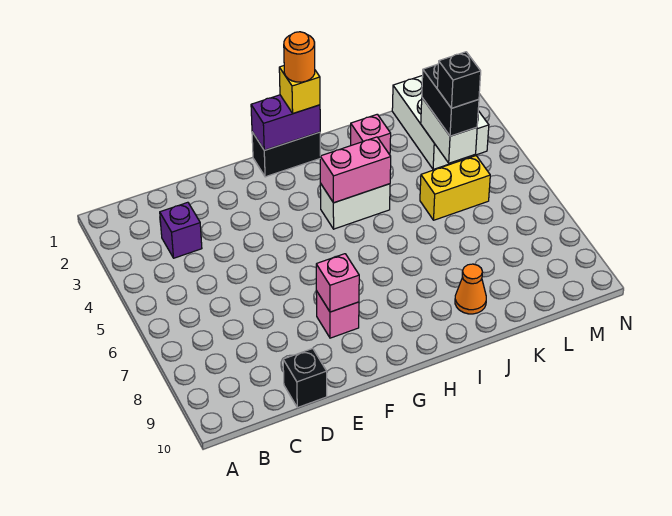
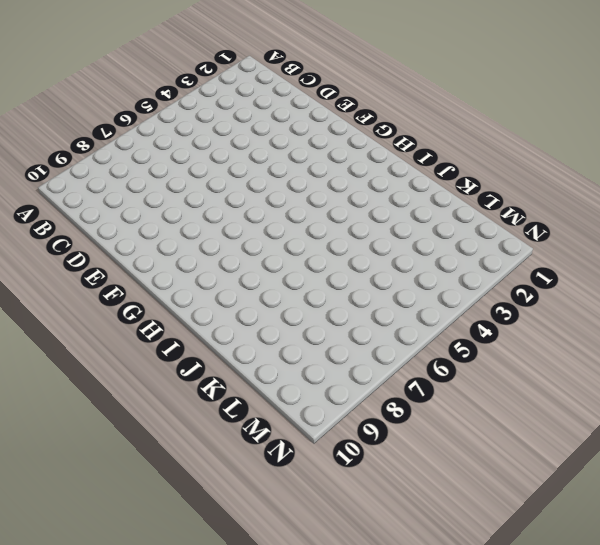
none -> purple 1x1 brick [160,202,202,258]
none -> black 1x1 brick [283,349,327,408]
none -> pink 1x1 brick [316,291,359,338]

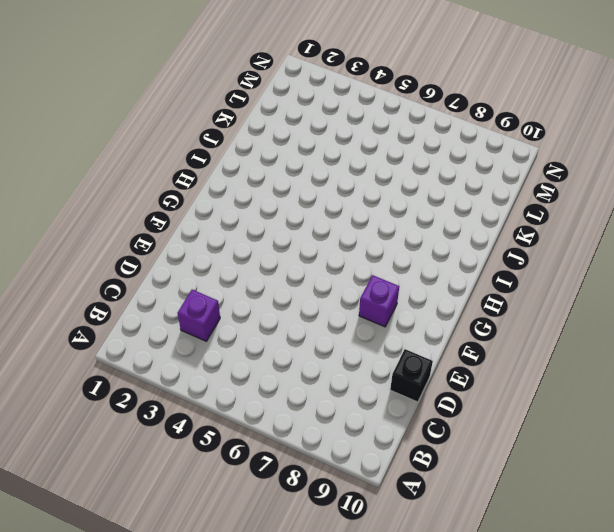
purple 1x1 brick [359,275,399,327] -> pink 1x1 brick [316,291,359,338]
none -> black 1x2 brick [252,132,320,177]
none -> white 1x2 brick [320,183,390,229]
none -> pink 1x1 brick [351,114,391,155]

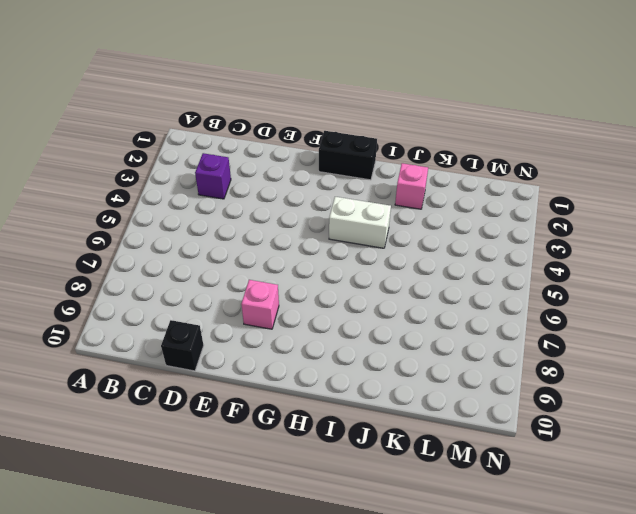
none -> orange 1x1 cone [455,264,486,314]
none -> yellow 1x2 brick [420,156,490,220]
none -> white 2x3 brick [392,75,489,169]

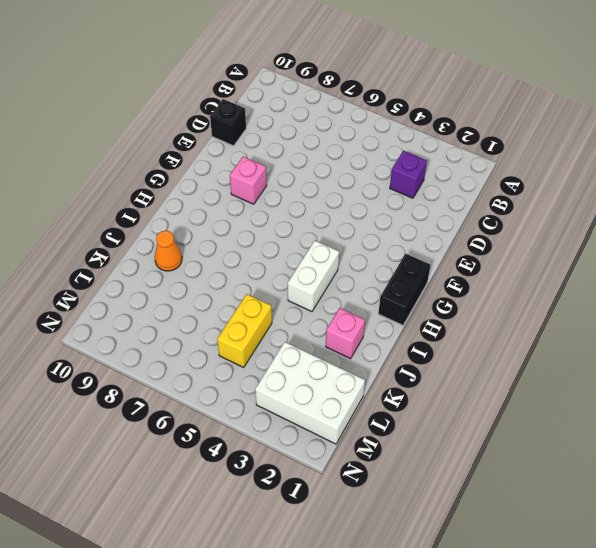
none -> pink 1x1 brick [316,254,359,312]
none -> purple 1x2 brick [251,95,320,150]
none -> pink 1x2 brick [320,137,391,203]

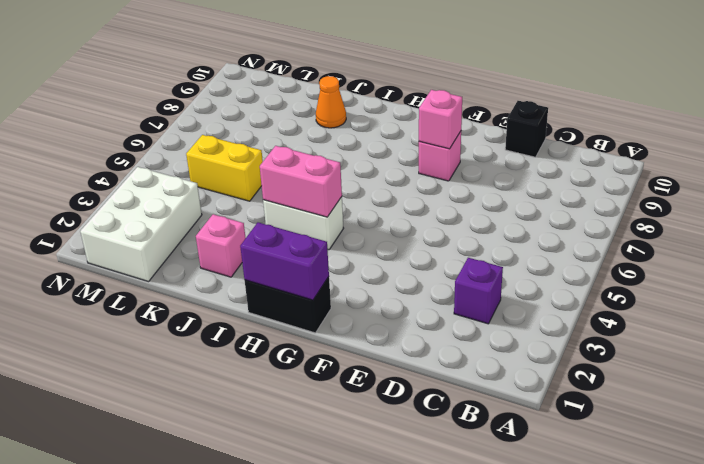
none -> white 1x2 brick [421,98,477,163]
none -> yellow 1x1 brick [279,66,320,113]
none -> black 1x2 brick [422,64,479,136]

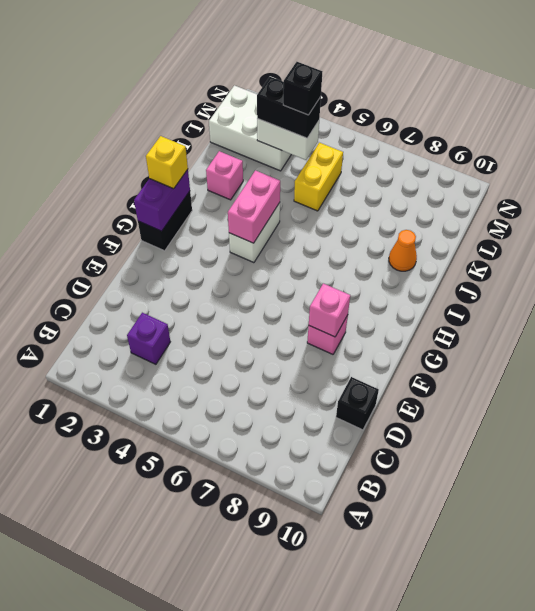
none -> orange 1x1 round brick [284,32,315,82]

